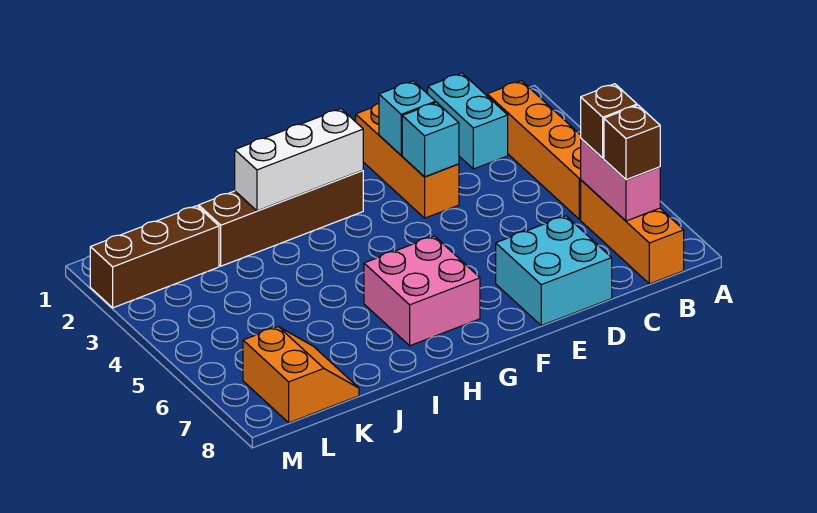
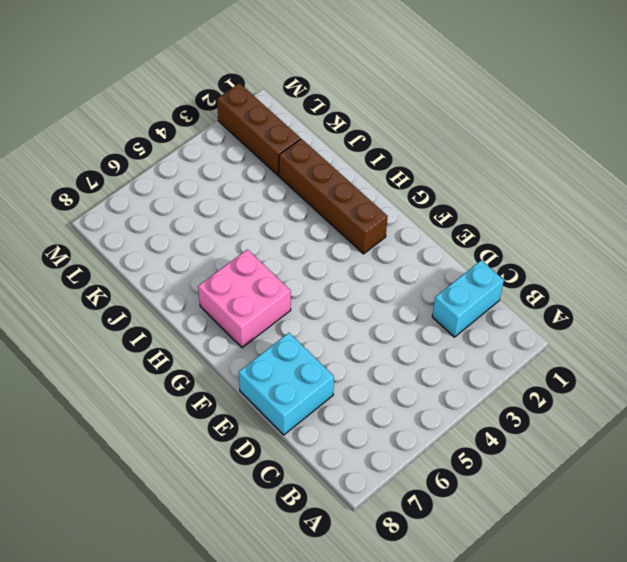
none -> orange 1x4 brick [487,81,581,219]
none -> orange 1x3 brick [581,180,684,284]
none -> orange 1x3 brick [356,104,459,218]

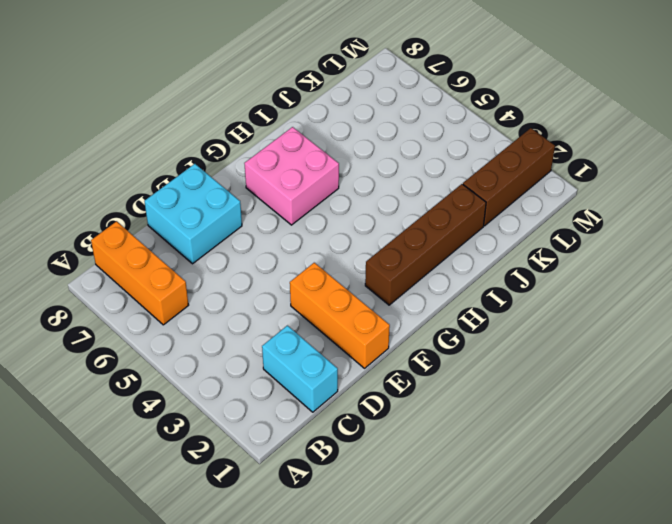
none -> orange 1x4 brick [487,81,581,219]
none -> orange 2x2 slope [243,327,359,423]
none -> pink 1x2 brick [581,139,660,221]

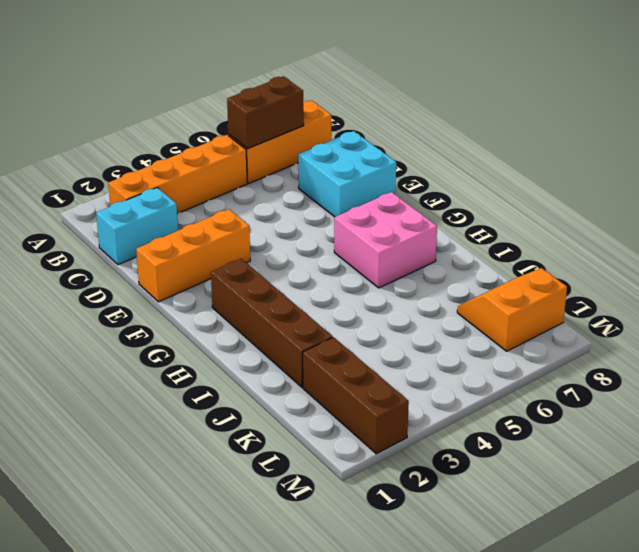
brown 1x2 brick [227,76,304,149] -> pink 1x2 brick [581,139,660,221]
none -> cyan 1x1 brick [379,81,436,155]
none -> cyan 1x1 brick [402,102,459,177]
none -> white 1x3 brick [235,109,363,211]

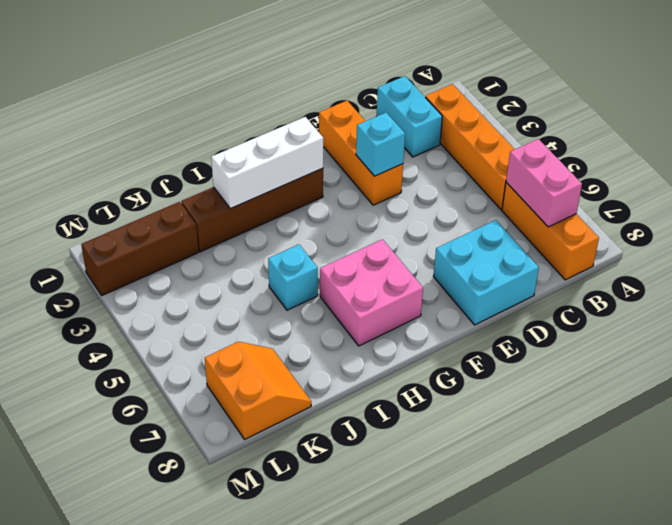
cyan 1x1 brick [268,245,318,310] -> cyan 1x1 brick moved to [379,81,436,155]
none -> brown 1x1 brick [581,84,637,158]
none -> brown 1x1 brick [604,105,660,180]

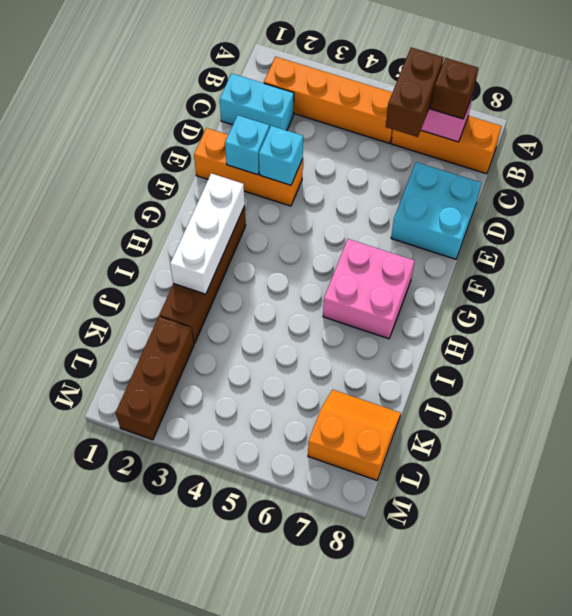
brown 1x2 brick [386,47,444,137] -> brown 1x1 brick [581,84,637,158]

